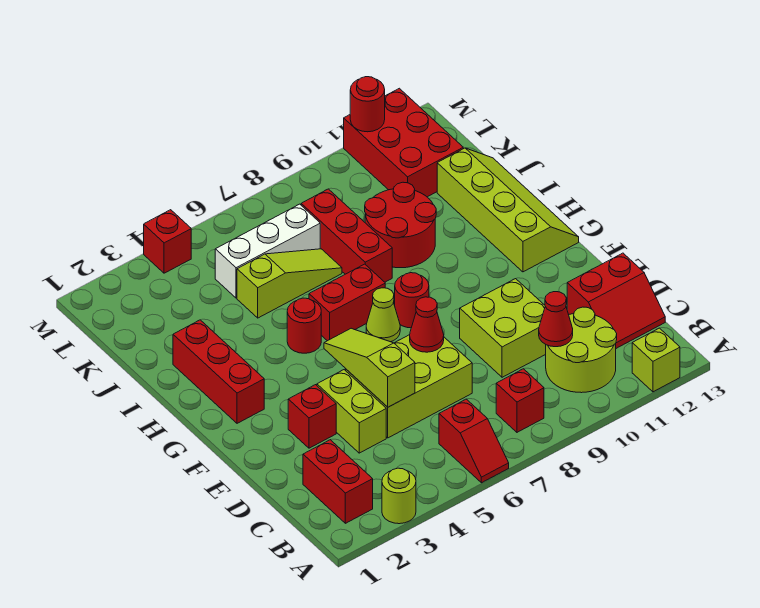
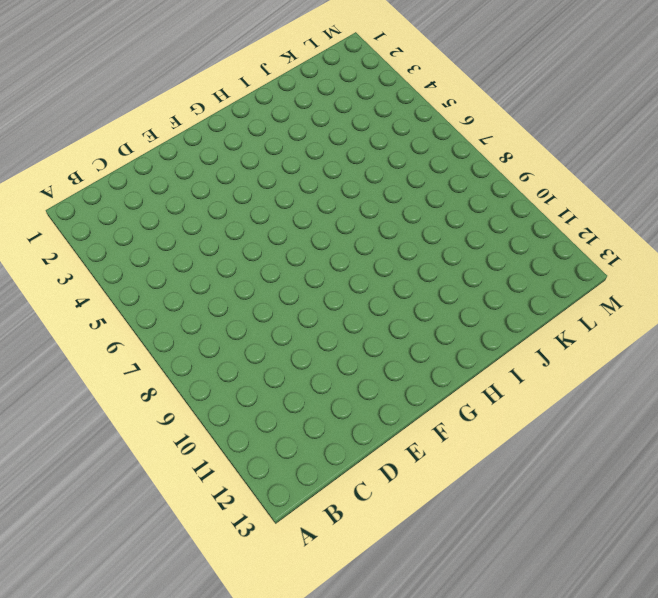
none -> lime 1x1 round brick [382,468,416,524]
none -> red 1x2 slope [439,399,509,483]
none -> lime 1x1 brick [632,328,680,392]

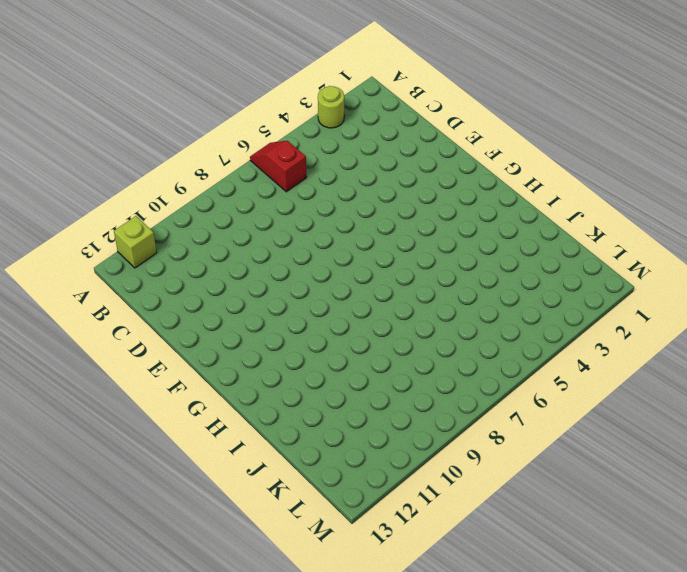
none -> red 1x2 brick [303,440,373,523]
none -> red 1x1 brick [496,369,544,432]
none -> lime 2x2 round brick [546,307,617,393]

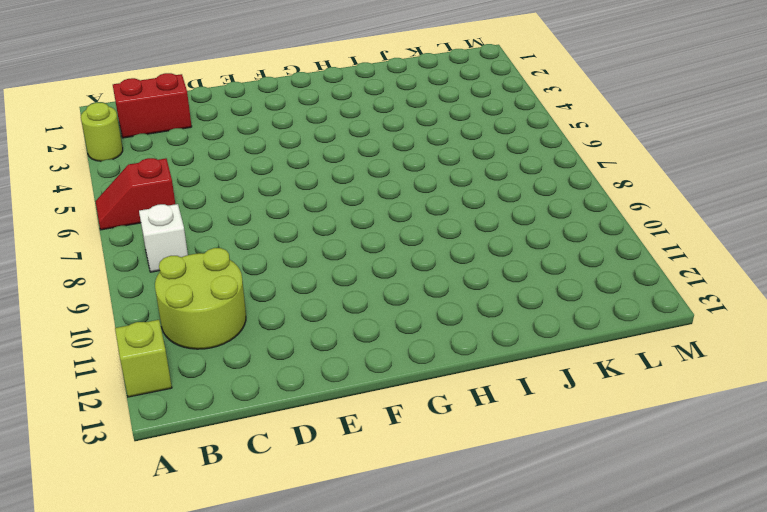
white 1x1 brick [139,204,188,272] -> red 1x1 brick [496,369,544,432]
none -> red 2x2 slope [567,253,665,348]
none -> lime 1x2 brick [317,370,386,453]
none -> lime 2x3 brick [346,335,472,438]

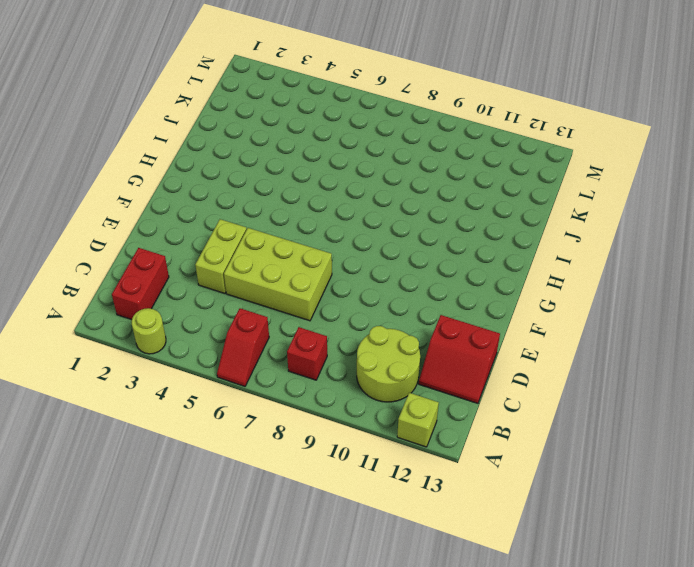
none -> lime 2x2 brick [460,279,546,377]
none -> red 1x1 brick [288,385,336,448]
none -> red 1x3 brick [173,320,264,423]

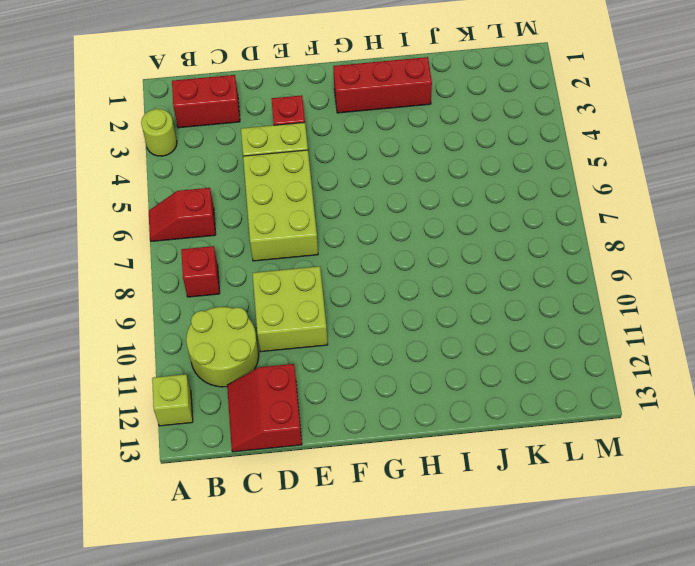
none -> lime 1x1 cone [366,288,400,342]
none -> red 1x1 round brick [395,273,429,328]
none -> lime 2x4 slope [437,148,579,272]

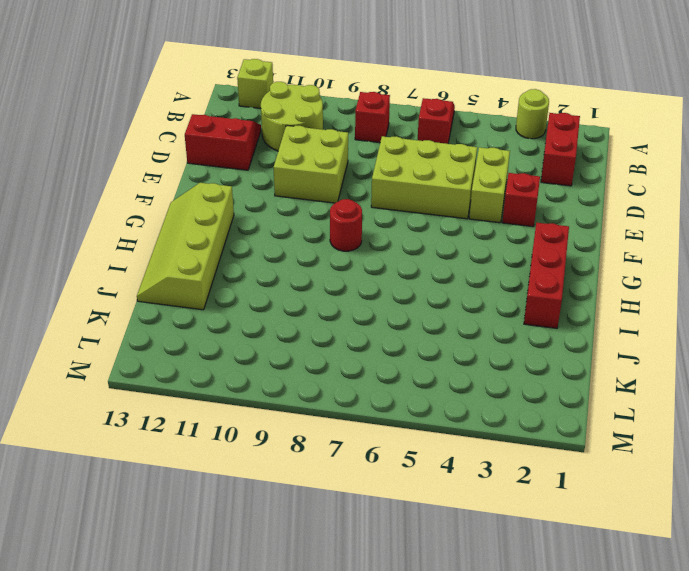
none -> lime 1x1 cone [366,288,400,342]
none -> red 1x1 round brick [287,298,321,353]
none -> red 1x2 brick [309,264,385,341]

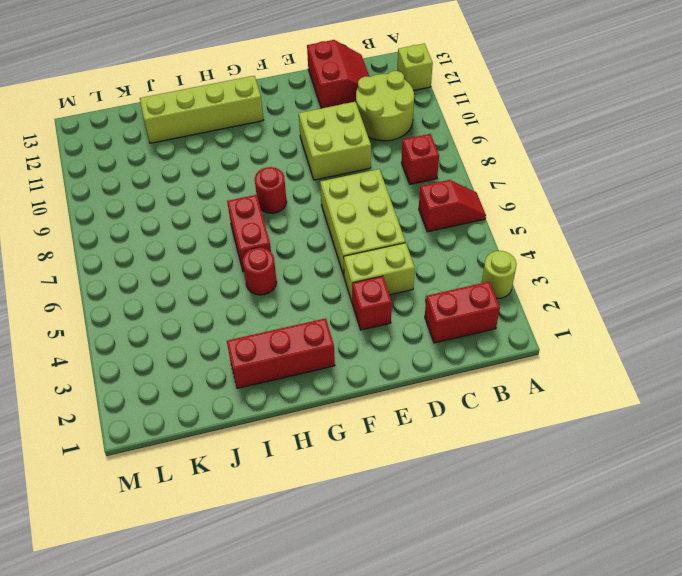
none -> lime 1x1 cone [366,288,400,342]
none -> red 1x3 brick [301,189,392,282]
none -> red 2x2 round brick [365,182,436,268]

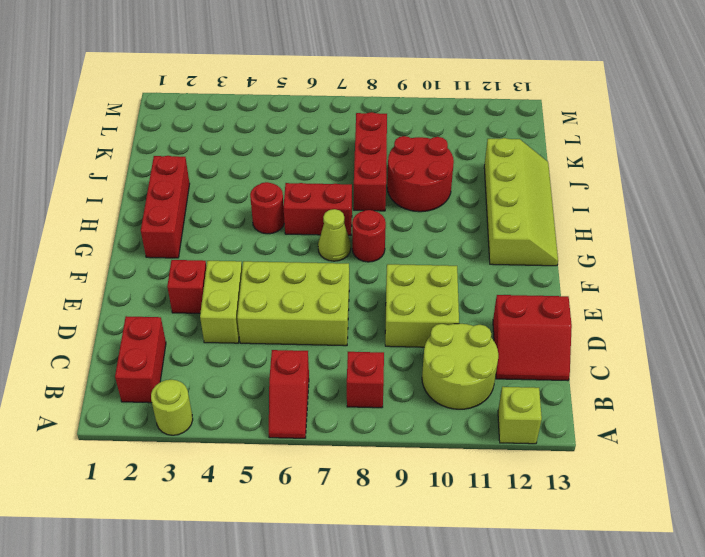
none -> lime 1x3 slope [237,249,342,318]
none -> white 1x3 brick [215,204,320,298]
none -> red 2x3 brick [344,88,463,197]

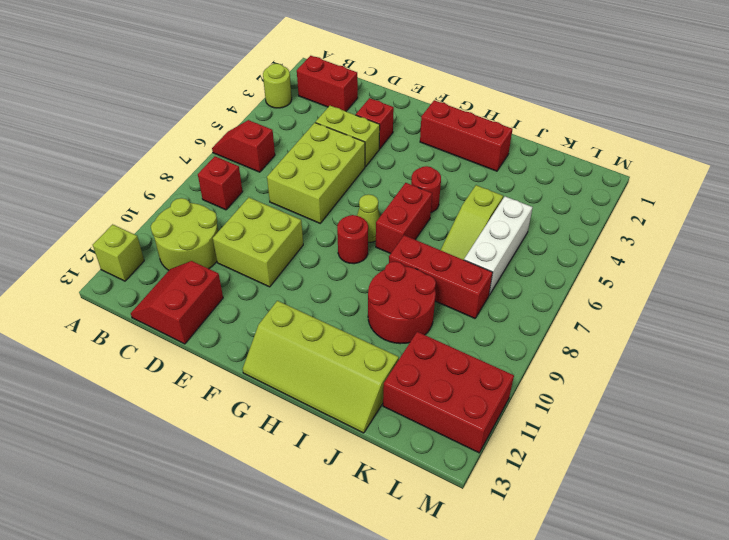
none -> red 1x1 brick [144,210,191,273]
none -> red 1x1 cone [539,292,573,347]
none -> lime 1x3 slope [324,328,415,407]

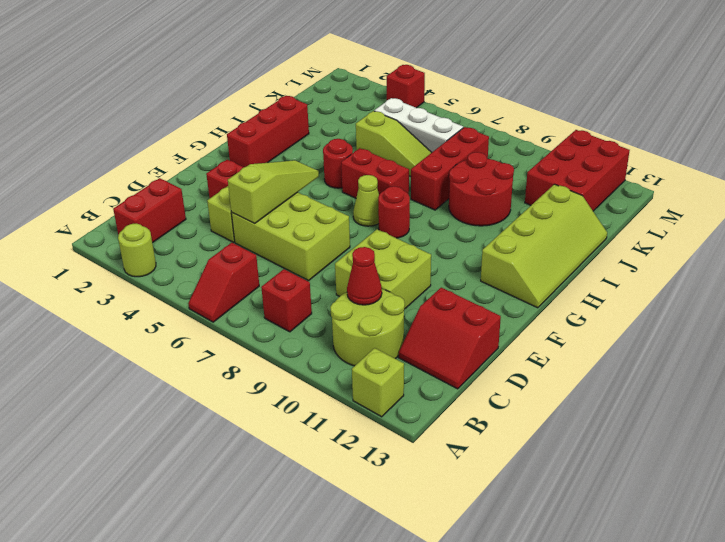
none -> red 1x1 cone [410,297,444,352]
none -> red 1x1 round brick [350,77,385,132]

